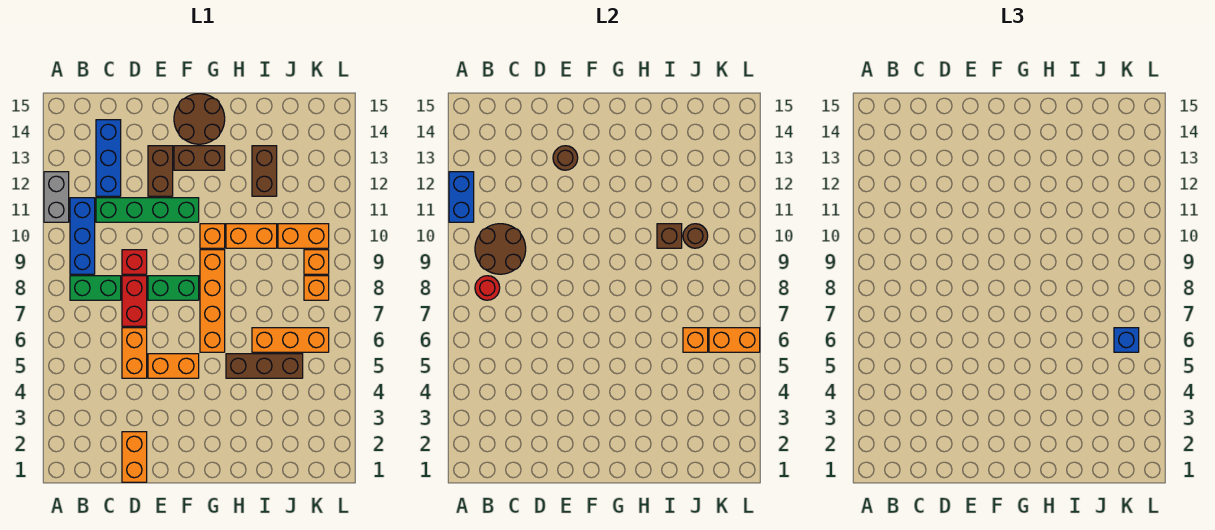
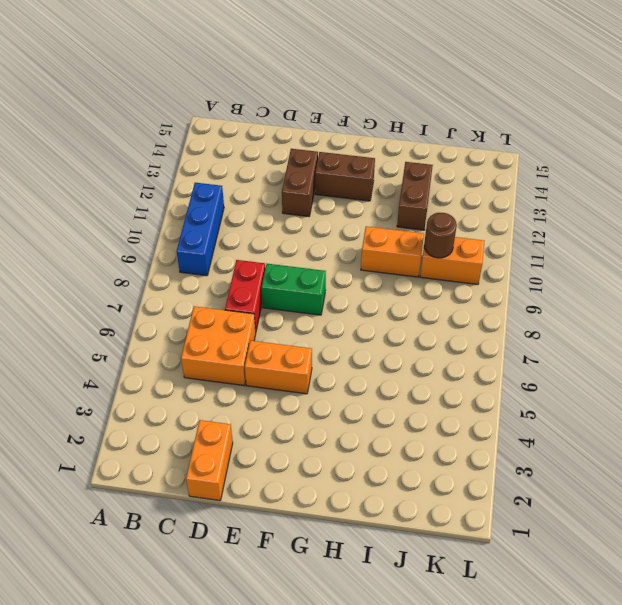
orange 2x2 brick [181,306,256,386] -> orange 1x2 brick [122,328,147,378]
none -> grey 1x2 brick [44,172,69,222]
none -> green 1x2 brick [70,276,121,300]
none -> green 1x4 brick [96,198,199,222]
none -> blue 1x3 brick [96,120,121,196]

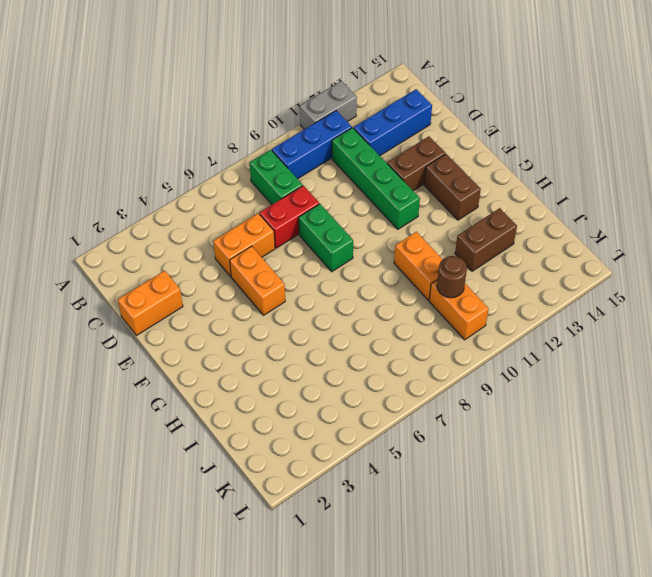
none -> red 1x1 brick [122,250,147,274]
none -> brown 2x2 round brick [174,94,225,144]
none -> orange 1x4 brick [200,250,225,352]
none -> orange 1x1 brick [200,224,225,248]

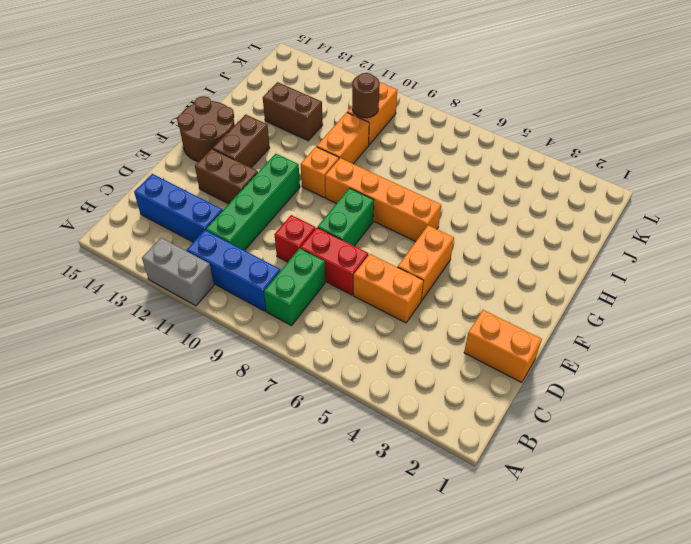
none -> brown 1x3 brick [226,354,303,378]
none -> orange 1x3 brick [252,328,329,352]
none -> orange 1x1 brick [304,276,329,300]
none -> orange 1x1 brick [304,250,329,274]

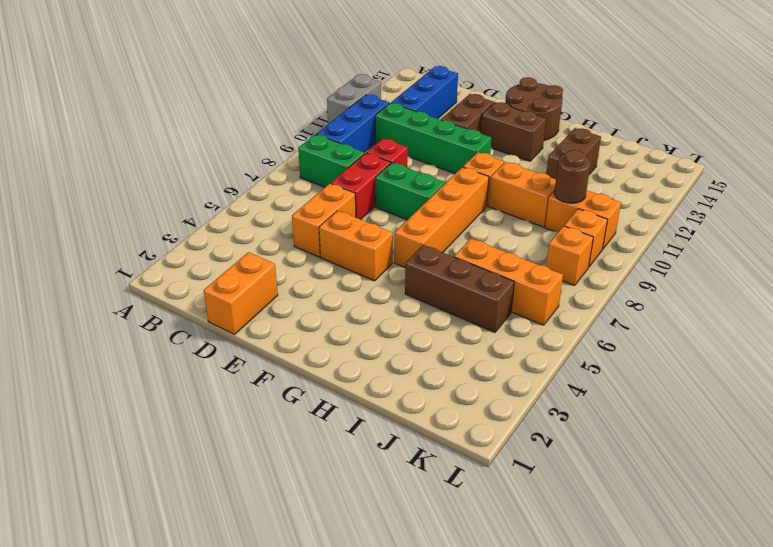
none -> blue 1x2 brick [449,172,474,222]
none -> red 1x1 round brick [475,276,500,300]
none -> brown 2x2 round brick [475,224,526,274]
none -> brown 1x1 round brick [553,146,578,170]

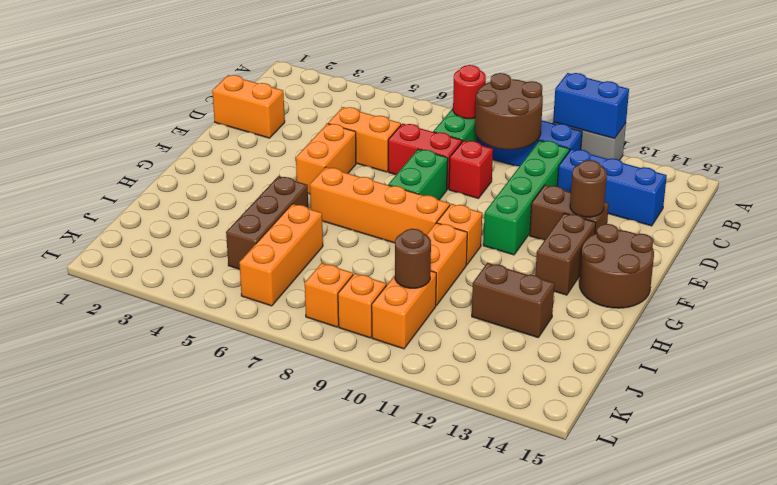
none -> brown 1x1 brick [657,224,682,248]
none -> orange 1x1 brick [683,328,708,352]
none -> orange 1x2 brick [709,328,760,352]
none -> blue 1x1 brick [1114,328,1139,352]

